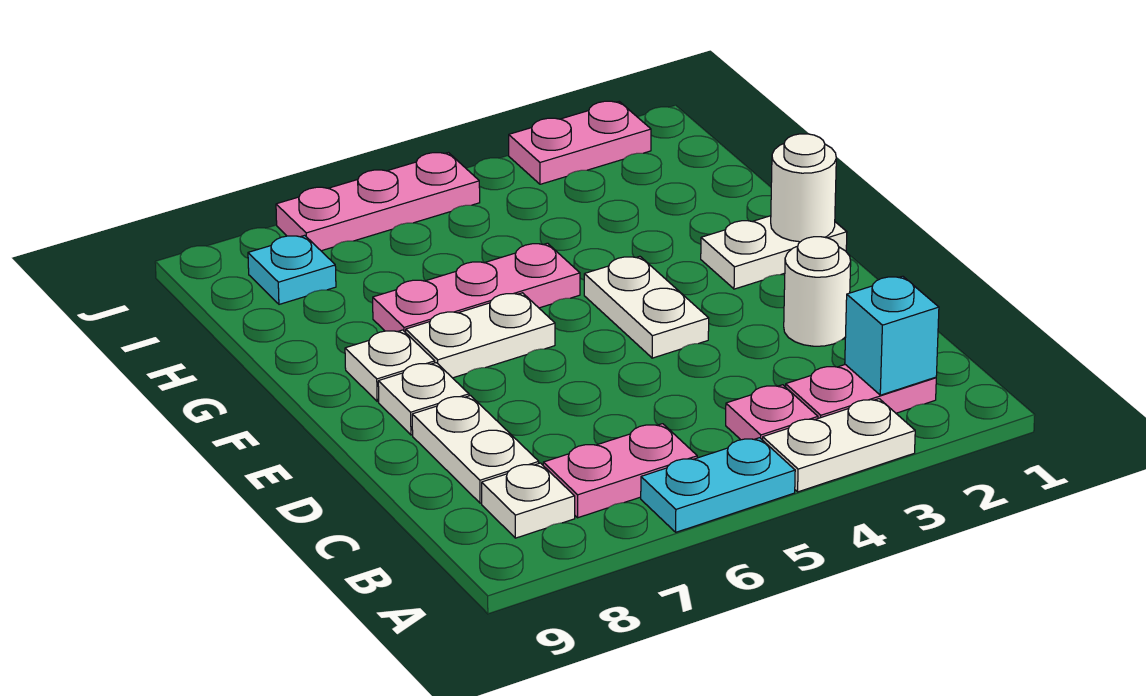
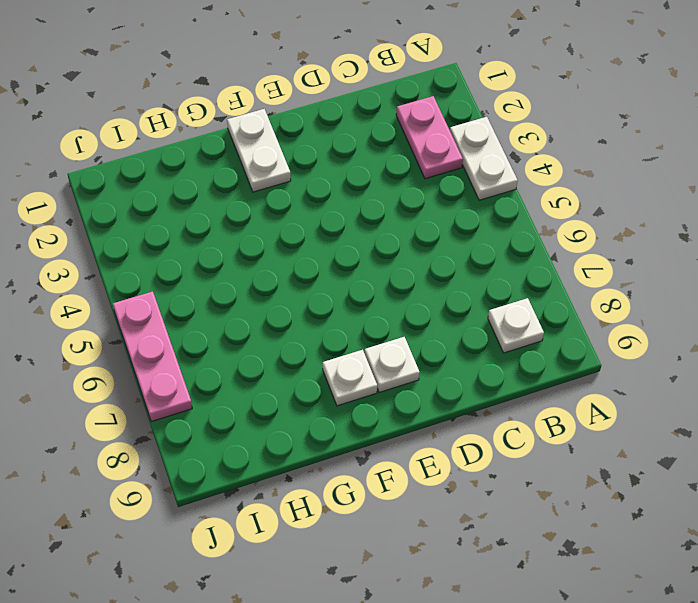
none -> cyan 1x2 plate [641,438,795,532]
none -> pink 1x1 plate [726,385,818,440]
none -> pink 1x2 plate [543,424,697,518]

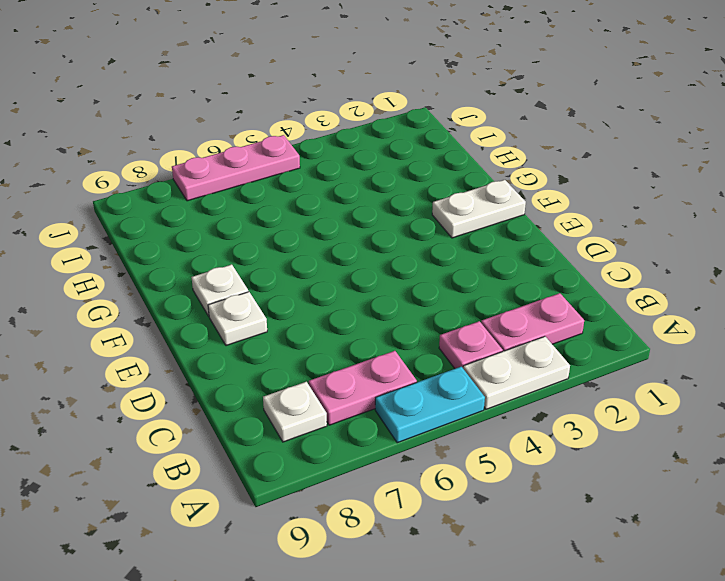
none -> white 1x2 plate [412,396,539,503]
none -> white 1x1 round brick [784,237,851,346]
none -> white 1x2 plate [584,256,709,358]

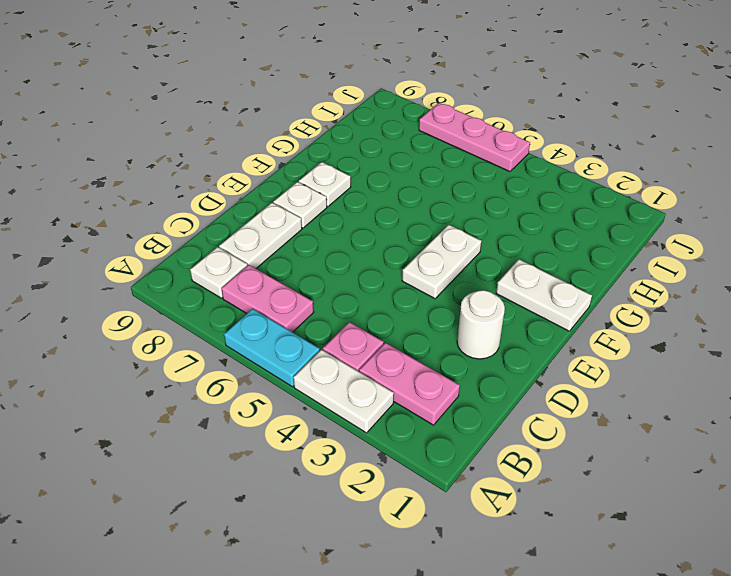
none -> white 1x2 plate [406,293,555,378]
none -> pink 1x3 plate [373,243,580,333]
none -> cyan 1x1 plate [248,235,336,304]

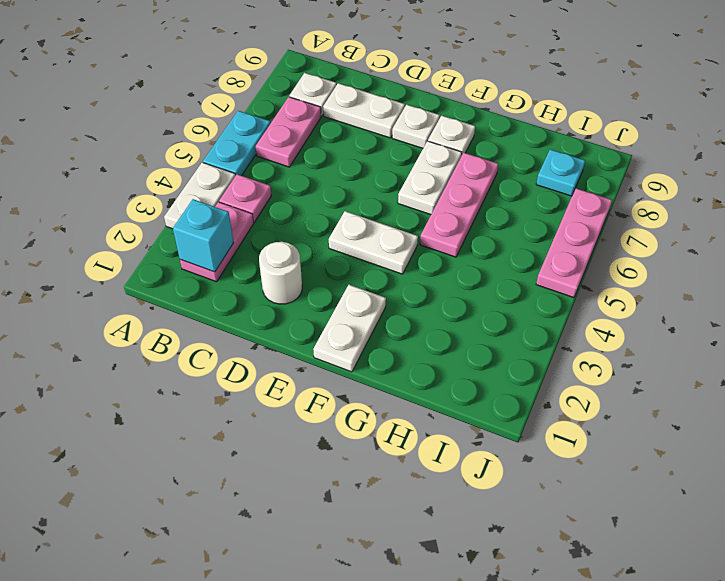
none -> pink 1x2 plate [509,101,651,184]
none -> white 1x1 round brick [771,134,836,242]

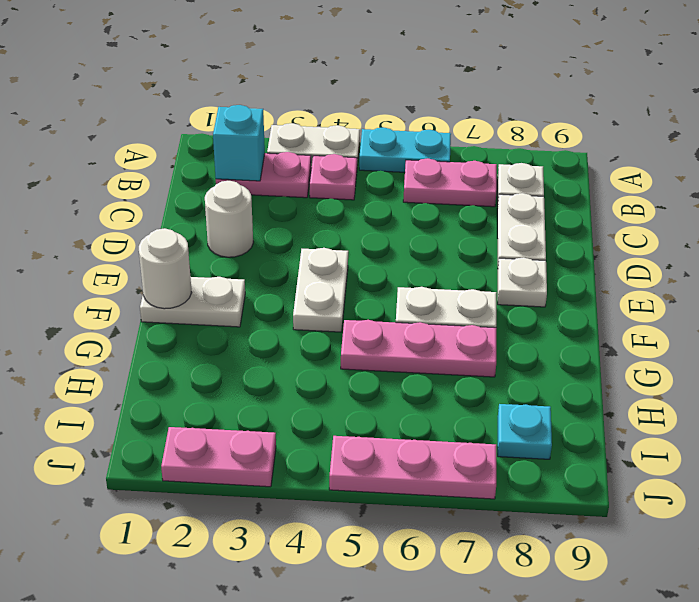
none -> white 1x1 plate [345,330,435,401]

